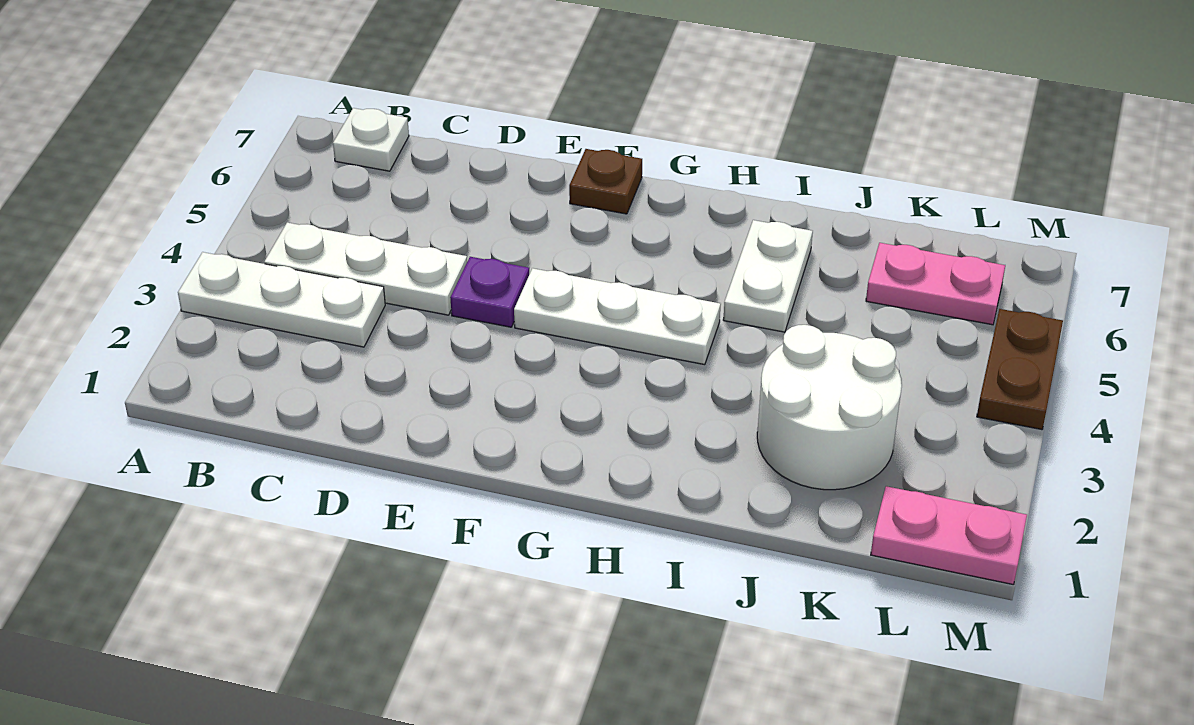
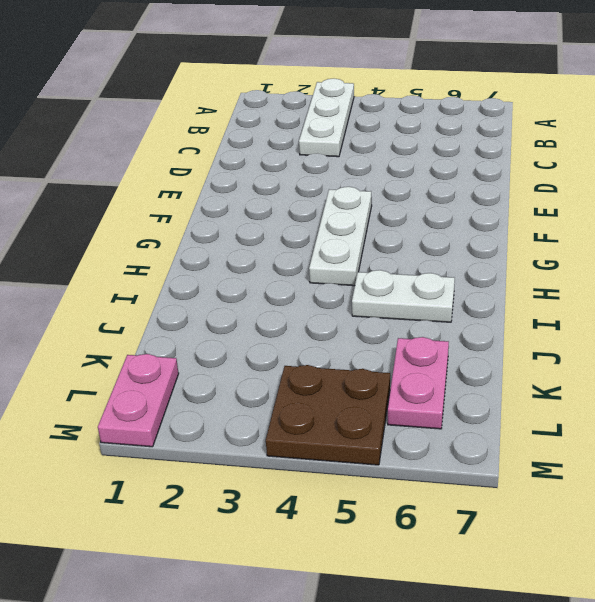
brown 2x2 plate [266,365,390,465] -> brown 1x2 plate [977,309,1063,430]
none -> white 1x3 plate [264,222,467,315]
none -> white 1x1 plate [333,108,409,171]

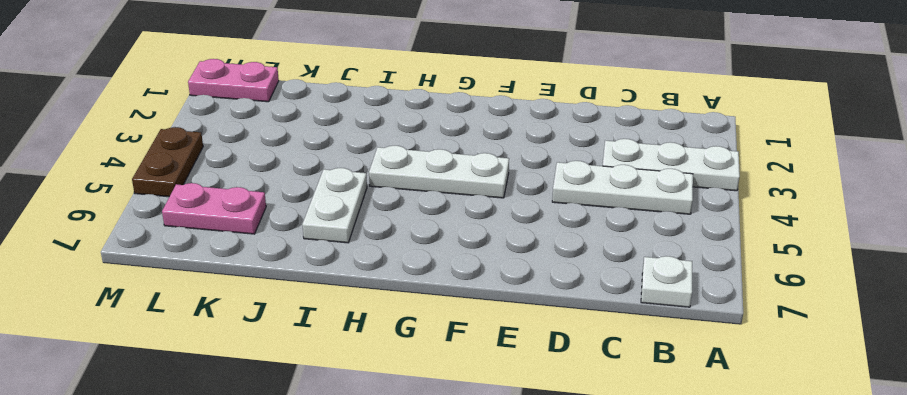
none -> purple 1x1 plate [450,257,529,327]
none -> brown 1x1 plate [569,149,642,214]

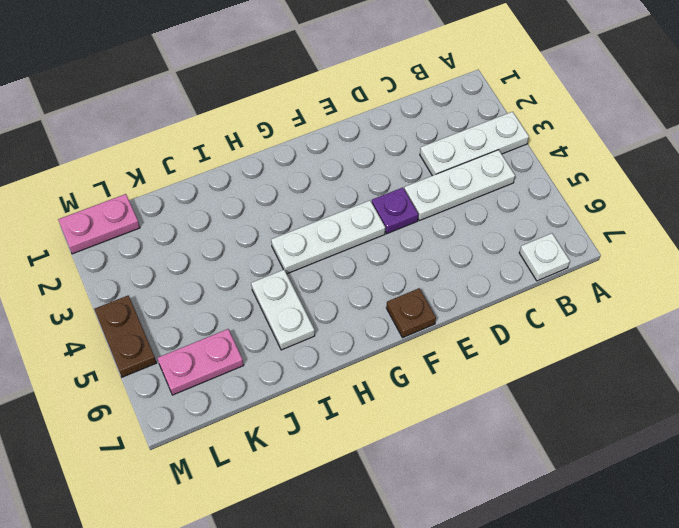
none -> white 2x2 round brick [757,325,902,490]

